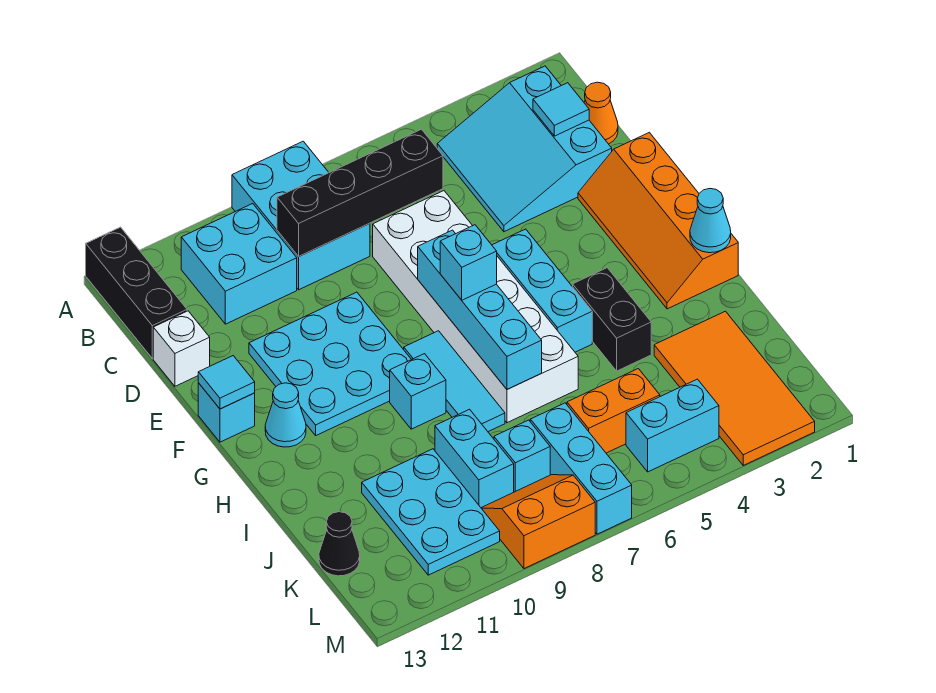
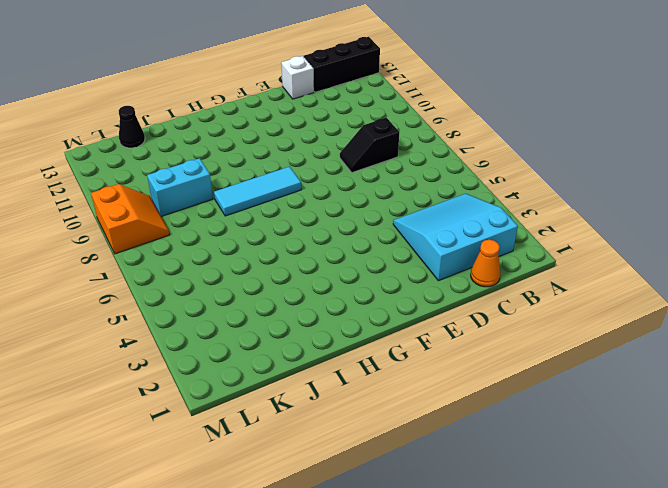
black 1x2 slope [340,118,399,173] -> cyan 2x3 brick [232,141,370,290]
none -> cyan 2x2 brick [181,204,297,324]
none -> white 2x6 brick [373,191,578,423]
none -> orange 2x4 slope [578,132,738,309]
none -> cyan 3x3 plate [249,292,411,435]

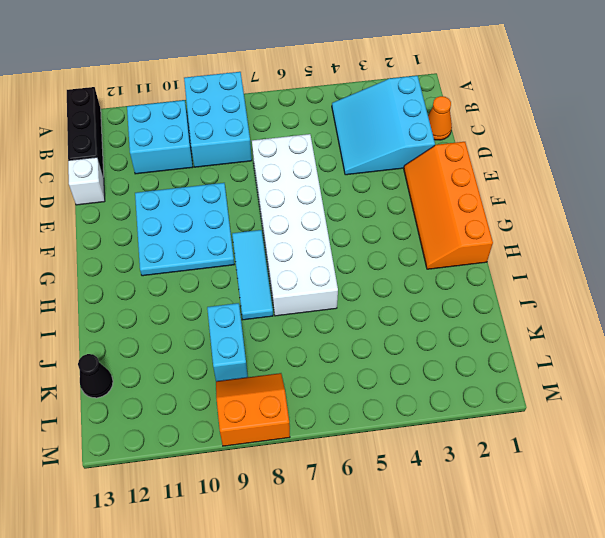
none -> cyan 1x3 brick [492,229,592,352]
none -> cyan 1x1 brick [198,383,255,442]
none -> cyan 1x1 cone [265,383,306,447]
none -> black 1x2 brick [573,268,651,371]

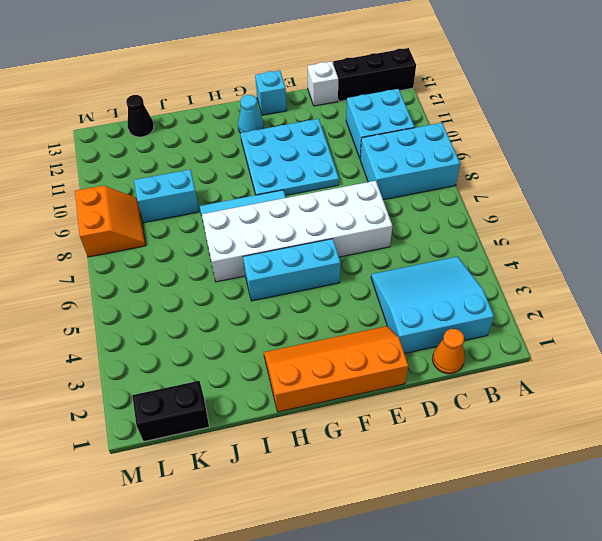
black 1x2 brick [132,381,209,441] -> black 1x2 brick moved to [573,268,651,371]
none -> cyan 1x1 brick [390,354,446,429]
none -> orange 2x4 tile [654,311,815,465]
none -> cyan 2x3 plate [362,449,500,575]
none -> orange 1x2 brick [567,369,660,453]

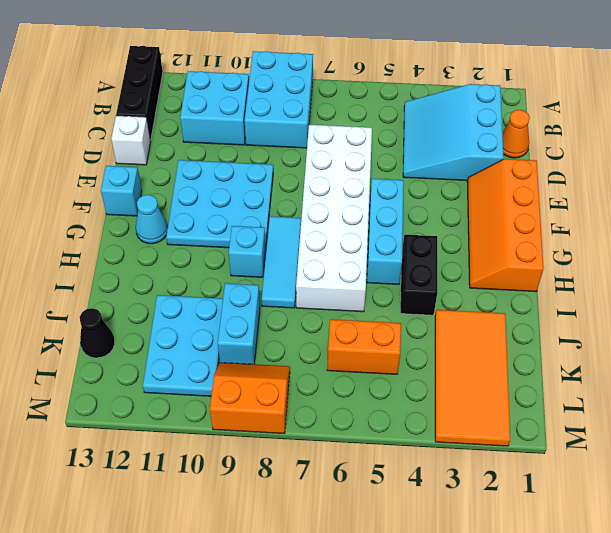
none -> cyan 1x3 brick [530,403,632,534]
none -> cyan 1x1 brick [494,420,550,492]
none -> cyan 1x2 brick [626,379,719,472]
none -> cyan 1x1 tile [533,83,589,136]

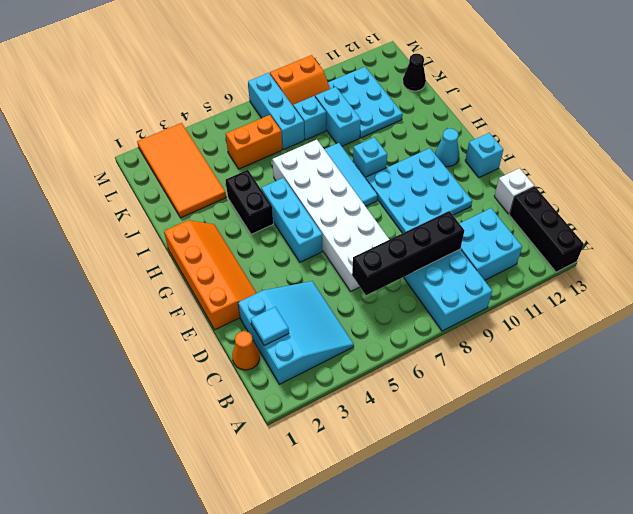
none -> cyan 1x2 brick [626,379,719,472]
none -> cyan 1x4 brick [418,230,542,389]
none -> cyan 1x1 tile [198,356,255,409]
none -> cyan 1x1 cone [690,189,731,253]

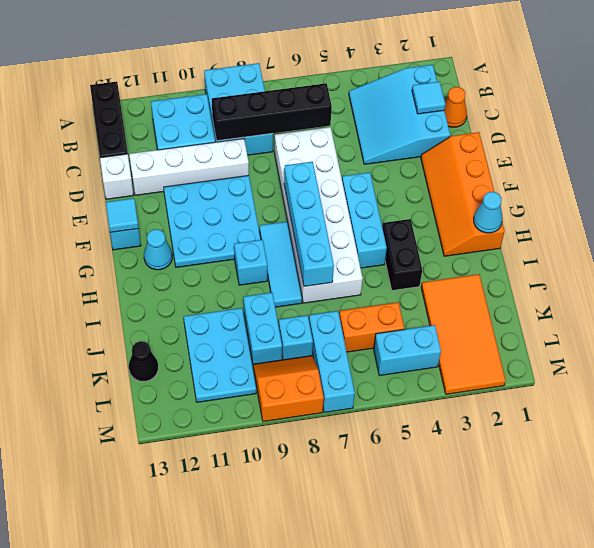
white 1x4 brick [129,139,249,195] -> none
none -> cyan 1x1 brick [440,225,497,300]

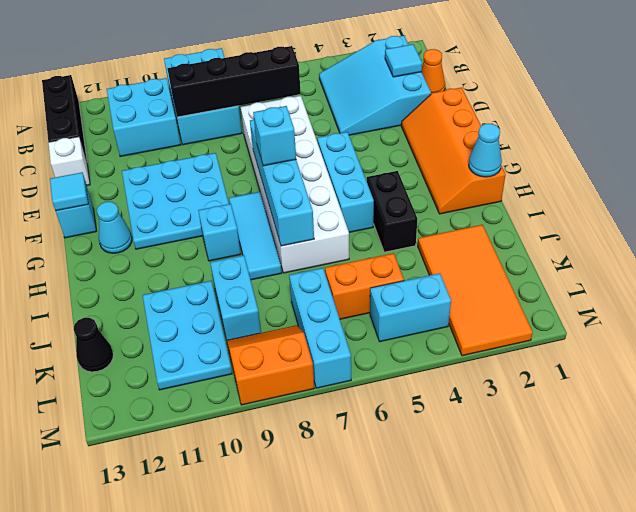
none -> cyan 1x1 brick [494,420,550,492]

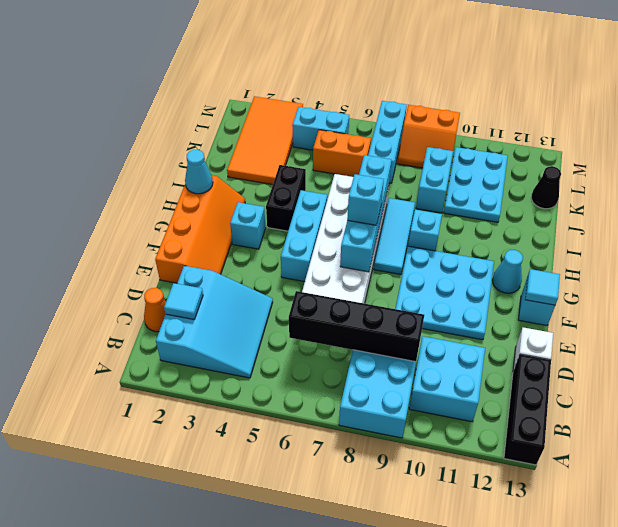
cyan 1x1 brick [230,202,266,249] -> cyan 1x1 brick moved to [494,420,550,492]

